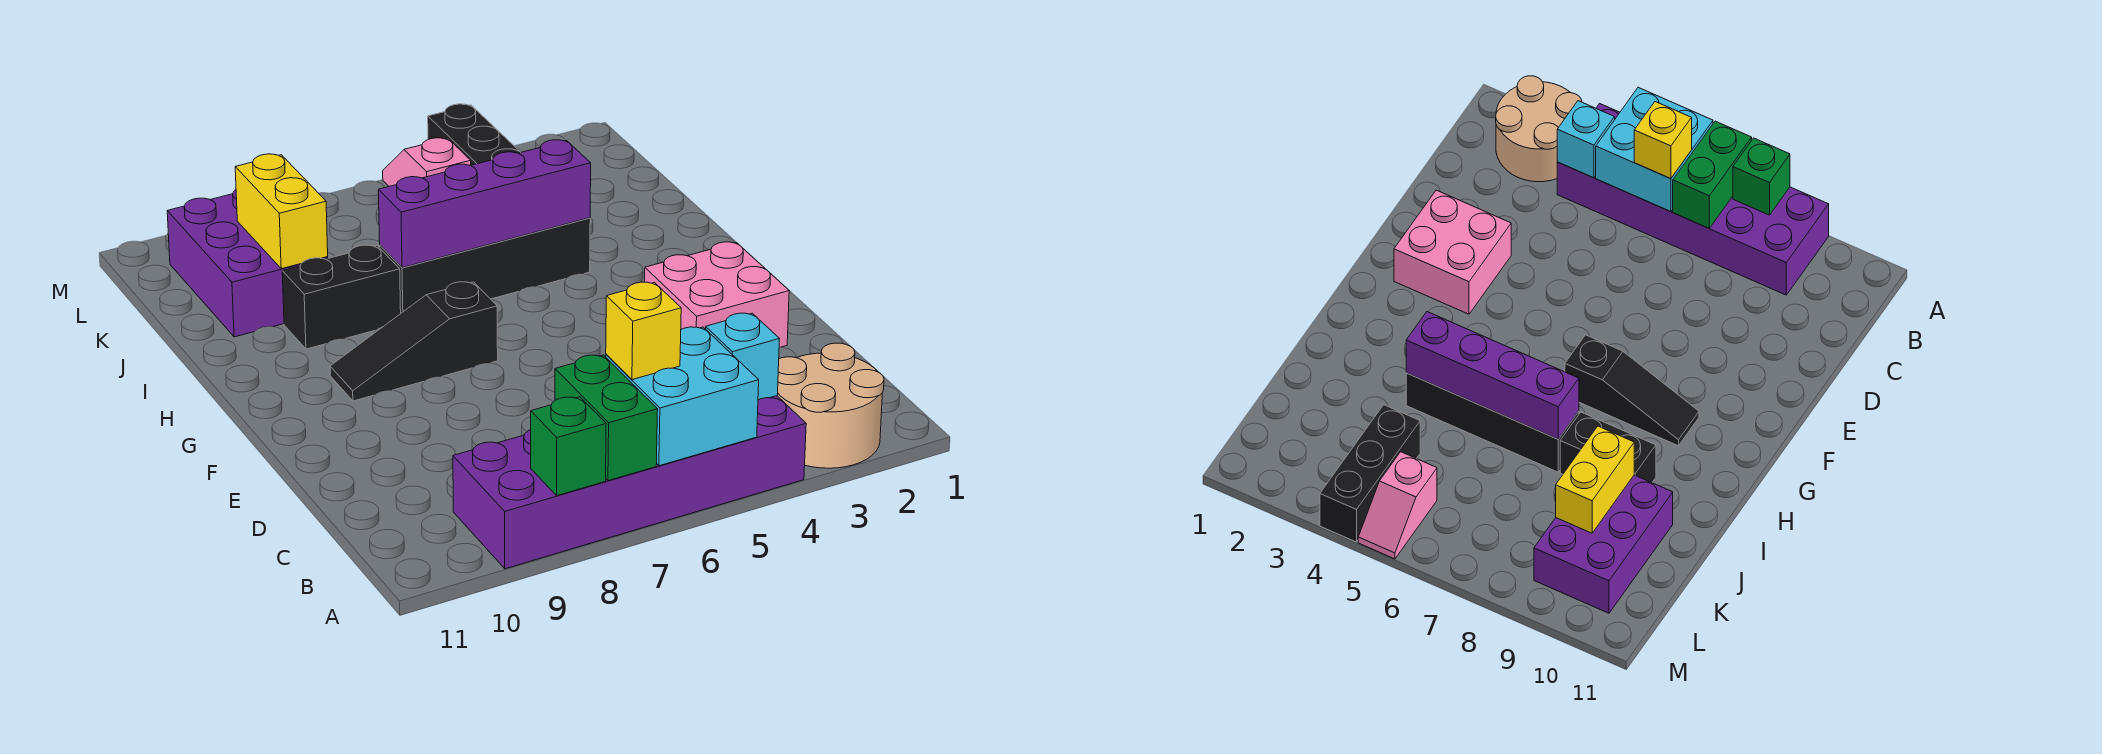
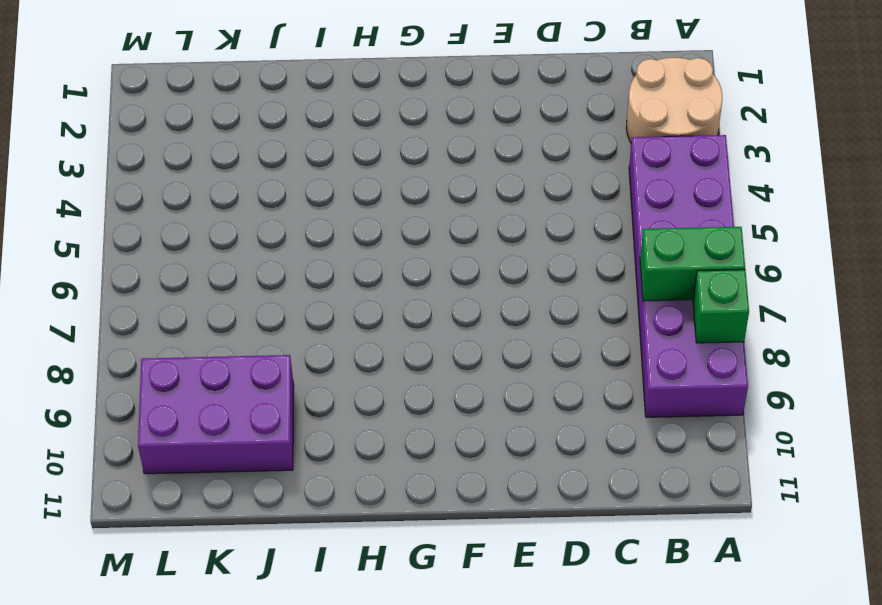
none -> pink 2x2 brick [645,242,789,347]
none -> black 1x3 slope [330,282,498,401]
none -> black 1x4 brick [380,218,590,313]

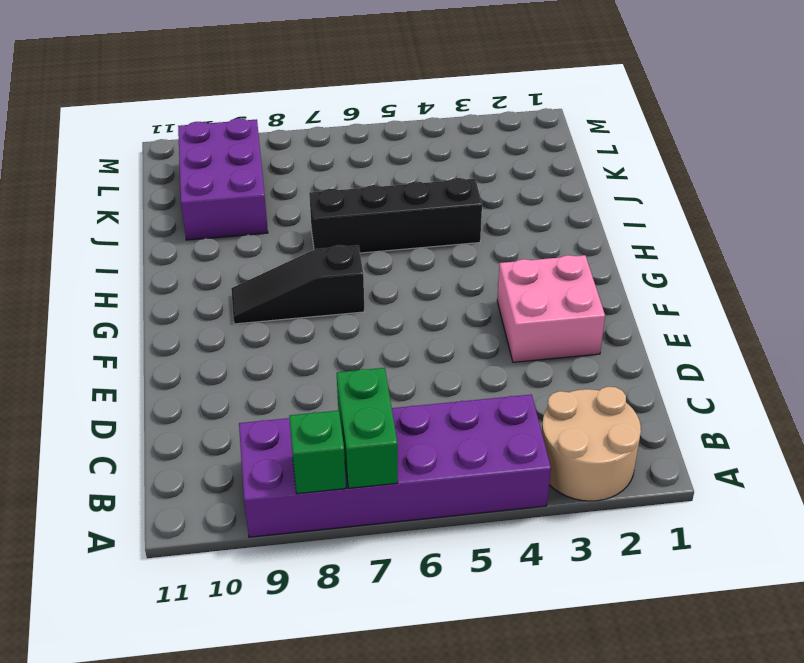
none -> black 1x2 brick [282,245,401,349]
none -> black 1x3 brick [428,104,521,165]
none -> pink 1x2 slope [383,138,471,186]

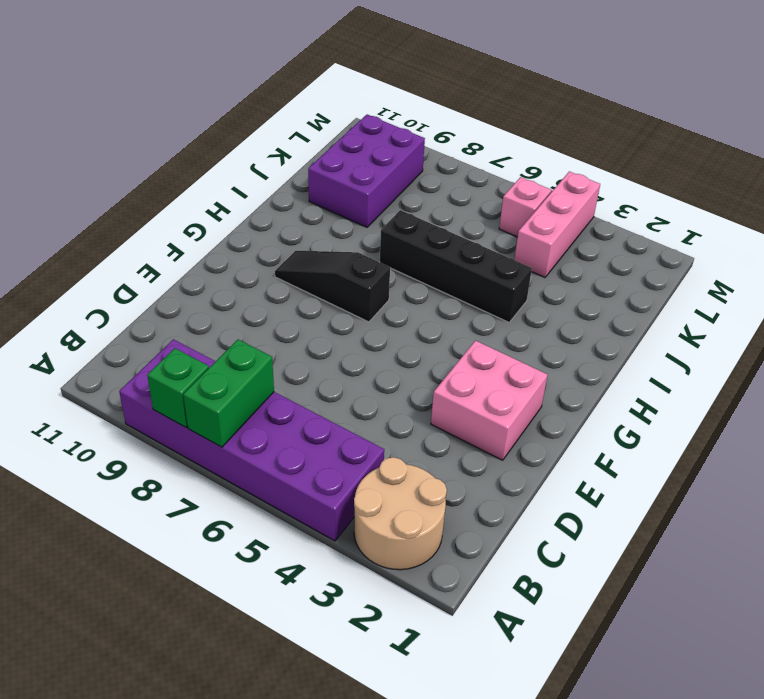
pink 1x3 brick [514,171,600,277] -> black 1x3 brick [428,104,521,165]
none -> black 1x2 brick [282,245,401,349]
none -> cyan 2x2 brick [606,327,759,466]
none -> cyan 1x1 brick [706,313,779,400]

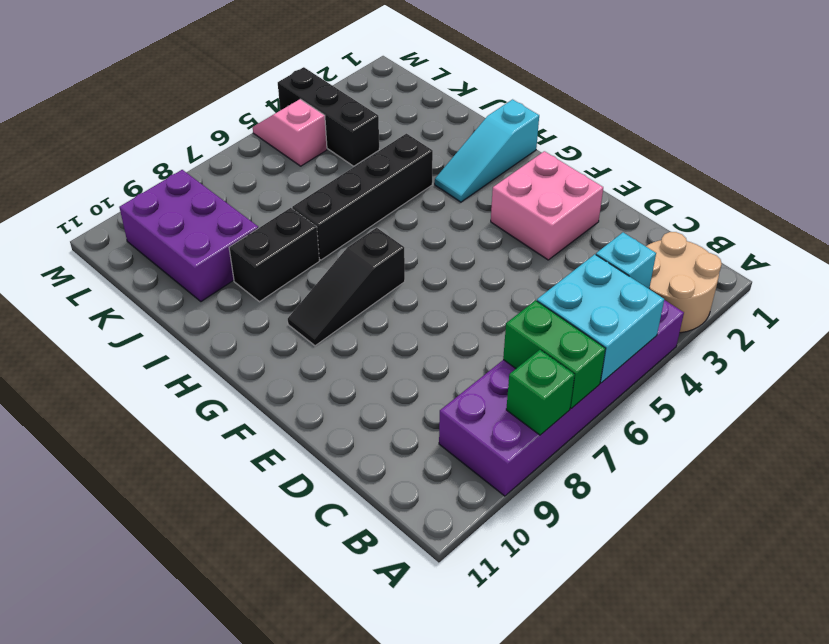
cyan 1x3 slope [435,99,539,202] -> none
none -> purple 1x4 brick [378,140,591,268]
none -> yellow 1x2 brick [235,154,328,269]
none -> yellow 1x1 brick [606,282,681,380]

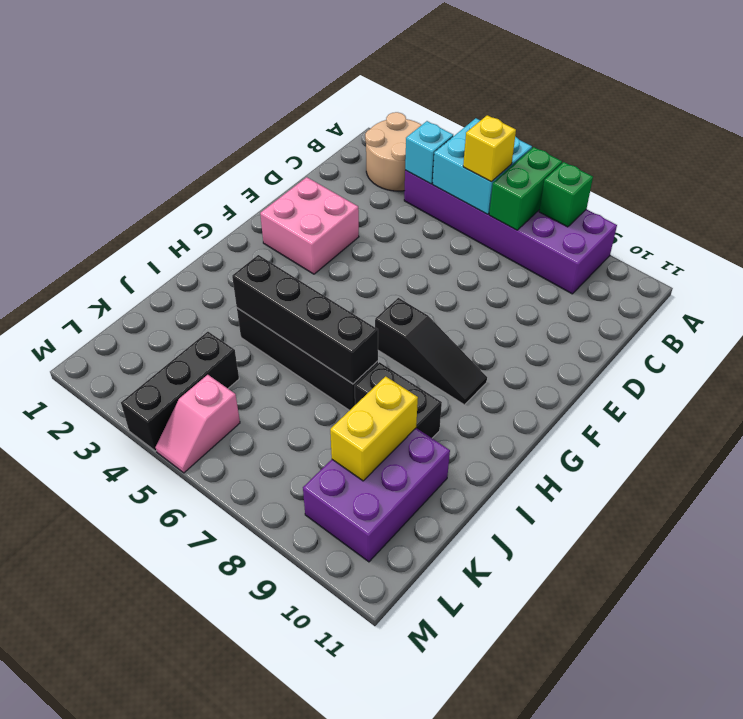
black 1x4 brick [232,255,378,384] -> purple 1x4 brick [378,140,591,268]

